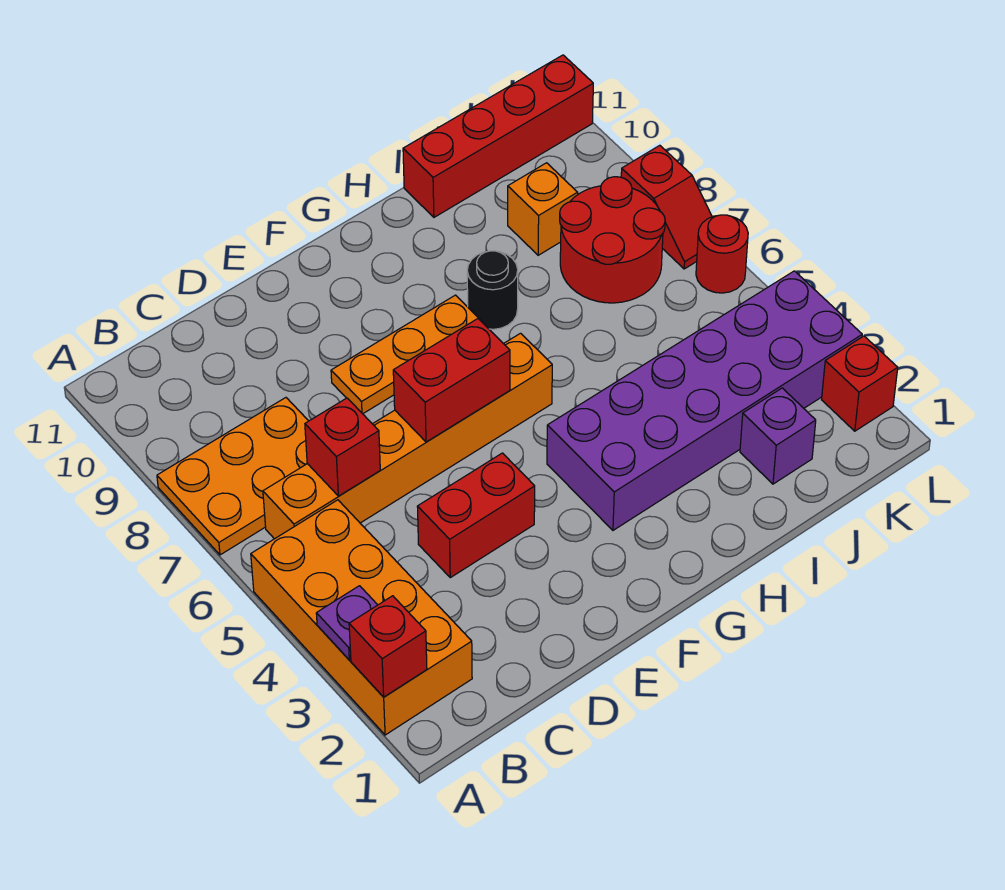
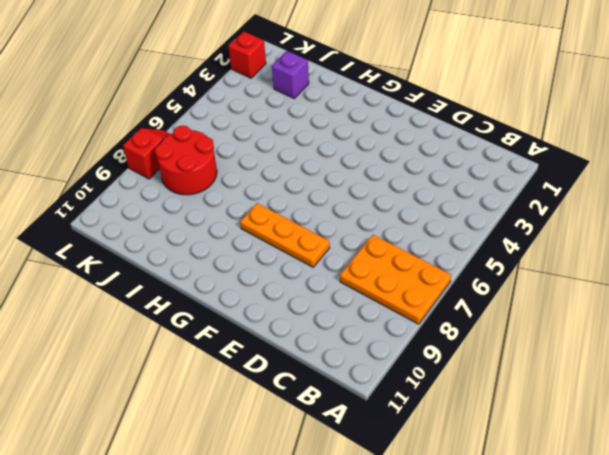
none -> orange 2x4 brick [251,500,472,735]
none -> orange 1x6 brick [263,333,552,539]
none -> red 1x2 brick [417,453,535,578]

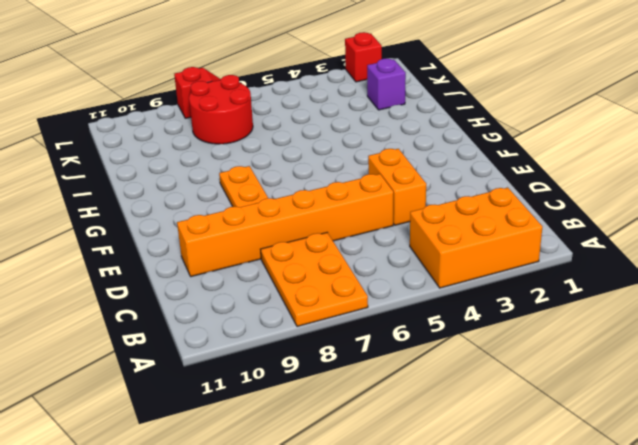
orange 2x3 brick [410,188,542,288] -> orange 2x4 brick [251,500,472,735]
orange 1x2 brick [368,149,426,225] -> red 1x2 brick [417,453,535,578]
orange 1x6 brick [177,174,393,277] -> orange 1x6 brick turned to [263,333,552,539]
none -> purple 2x6 brick [547,271,862,530]
none -> black 1x1 round brick [467,251,518,329]
none -> red 1x4 brick [403,55,593,217]

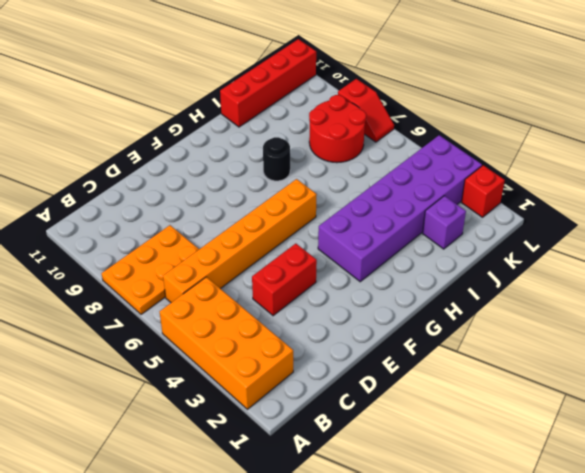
none -> orange 1x3 plate [331,295,486,414]
none -> orange 1x1 brick [508,163,578,255]
none -> red 1x1 round brick [696,215,748,293]

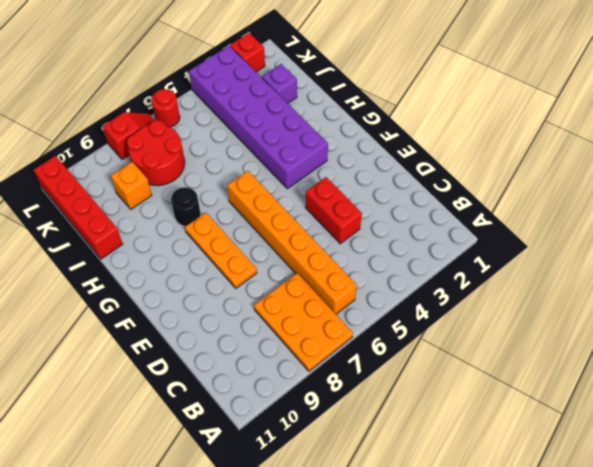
none -> orange 2x4 brick [251,500,472,735]
none -> red 1x1 brick [349,596,427,697]
none -> purple 1x1 plate [316,586,377,660]

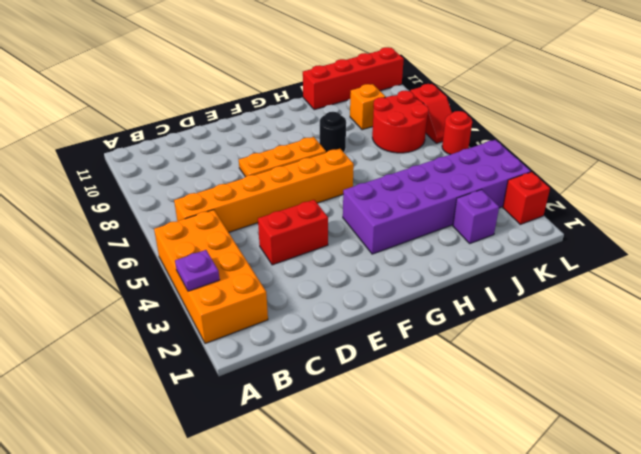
none -> orange 2x3 plate [157,398,308,555]
none -> red 1x1 brick [349,596,427,697]
none -> red 1x1 brick [305,398,380,496]

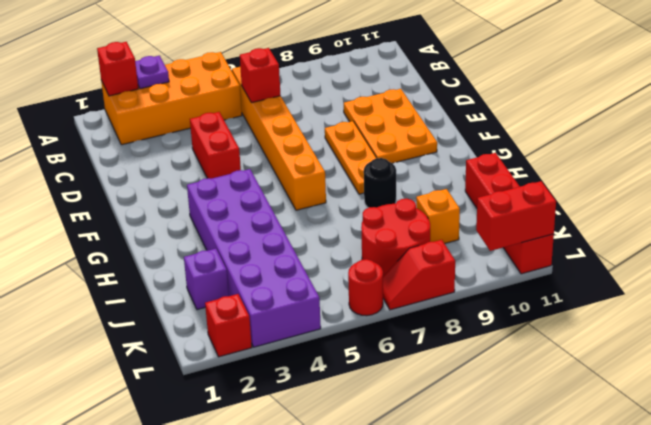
orange 2x3 plate [344,89,437,163] -> orange 2x3 plate moved to [157,398,308,555]
red 1x2 brick [476,181,556,251] -> red 1x2 brick turned to [393,319,510,442]

